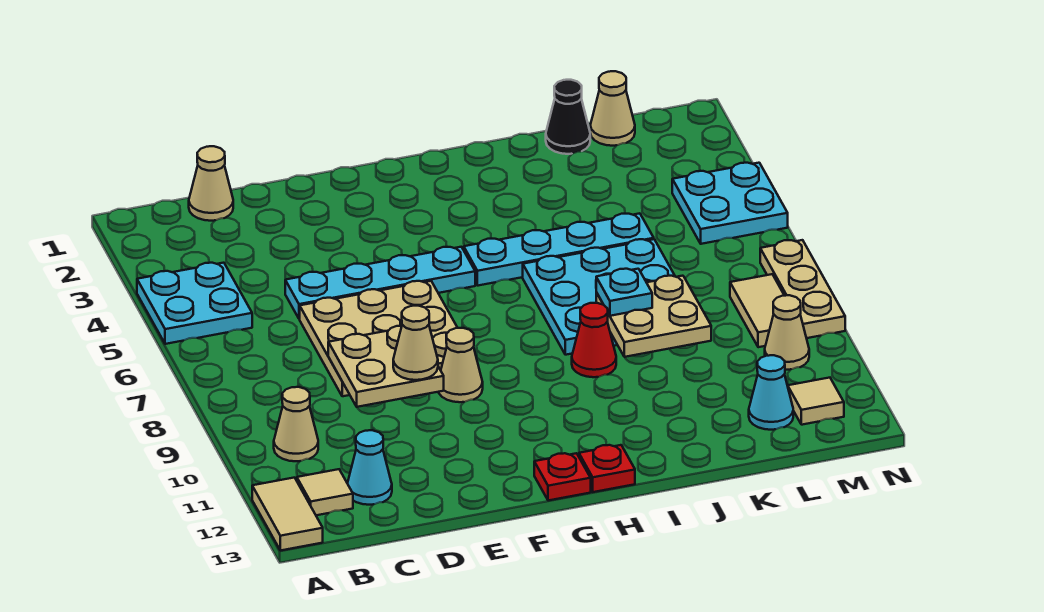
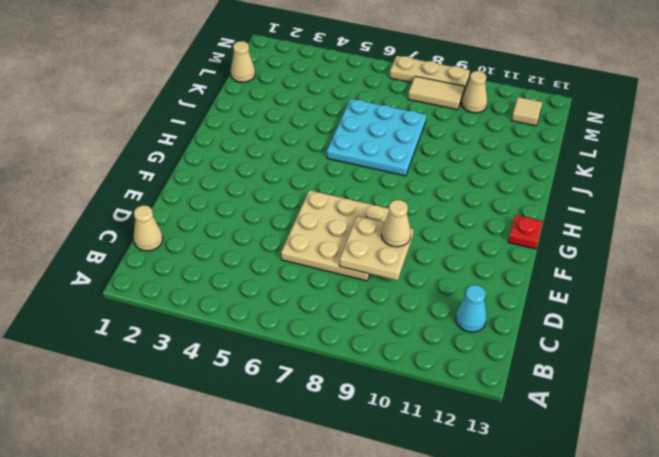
none -> cyan 2x2 plate [137,263,252,344]
none -> tan 1x2 tile [252,478,323,551]
none -> tan 1x1 cone [274,387,318,461]

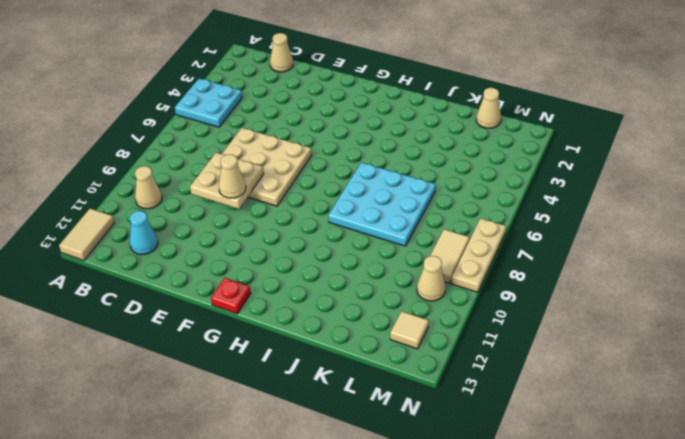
none -> tan 1x1 tile [297,469,353,515]
none -> cyan 1x4 plate [285,247,475,319]
none -> tan 1x1 cone [439,328,483,402]

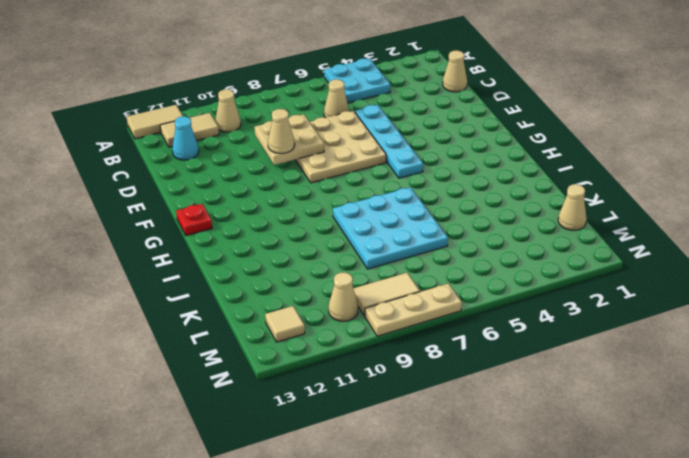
tan 1x2 tile [160,113,219,147] -> tan 1x1 tile [297,469,353,515]
tan 1x1 cone [324,79,349,118] -> tan 1x1 cone moved to [439,328,483,402]
none -> cyan 1x4 plate [464,213,654,286]
none -> red 1x1 plate [579,445,635,492]
none -> red 1x1 cone [572,303,616,377]

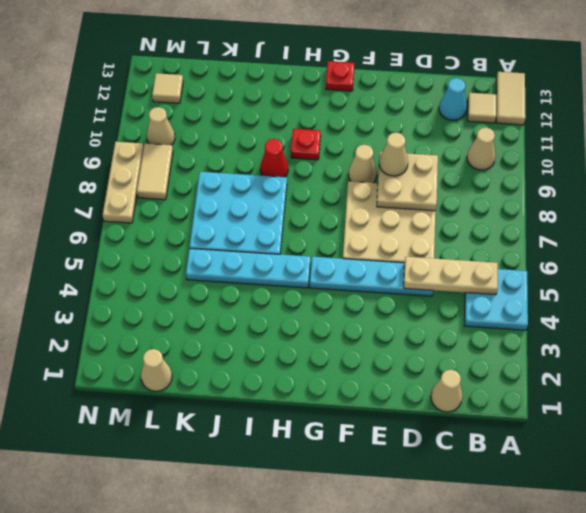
tan 1x3 plate [404,257,498,295] -> none
red 1x1 plate [291,129,321,160] -> red 1x1 plate moved to [579,445,635,492]
none -> black 1x1 cone [546,80,590,154]
none -> cyan 1x1 cone [749,355,793,430]
none -> cyan 2x2 plate [672,163,788,244]

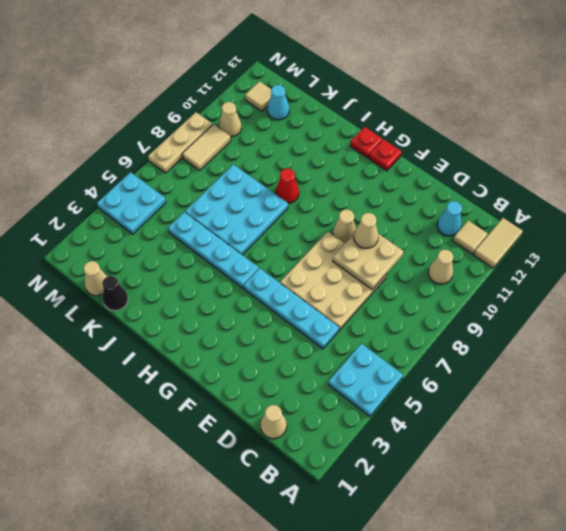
none -> tan 2x2 plate [596,276,711,357]
none -> cyan 1x1 plate [596,269,652,316]

